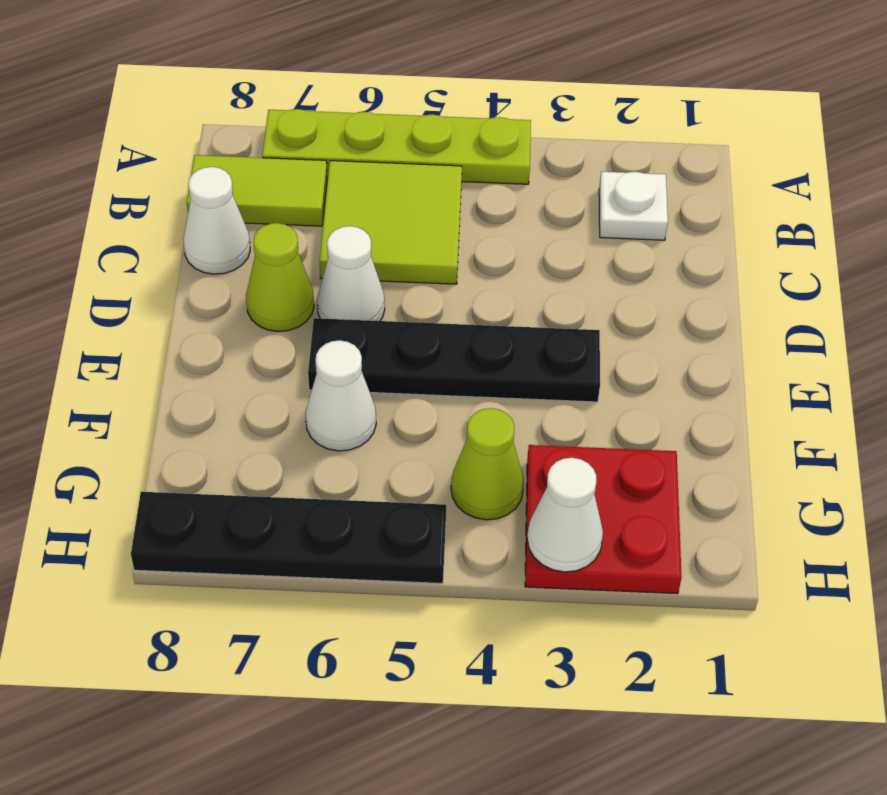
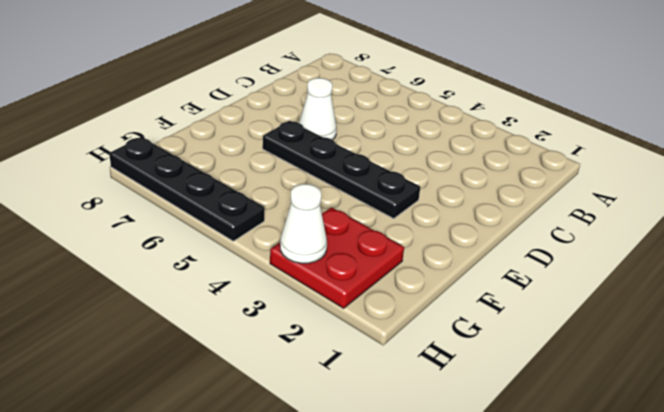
none -> lime 1x4 plate [262,109,531,184]
none -> white 1x1 plate [599,172,668,240]
none -> lime 2x2 tile [320,161,462,284]

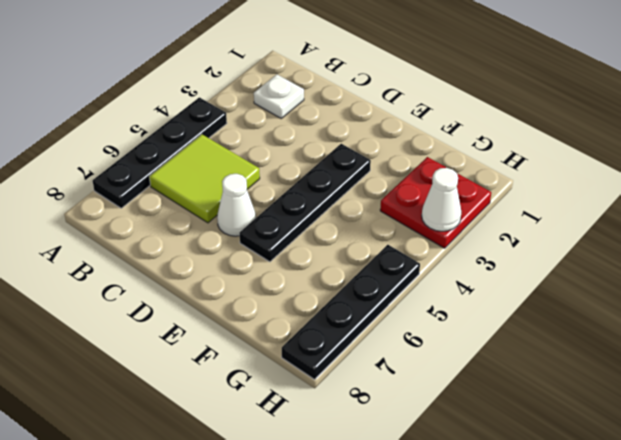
black 1x4 plate [93,97,227,208] -> lime 1x4 plate [262,109,531,184]
none -> lime 1x2 tile [187,155,327,226]
none -> white 1x1 cone [184,167,250,274]
none -> lime 1x1 cone [246,223,314,332]

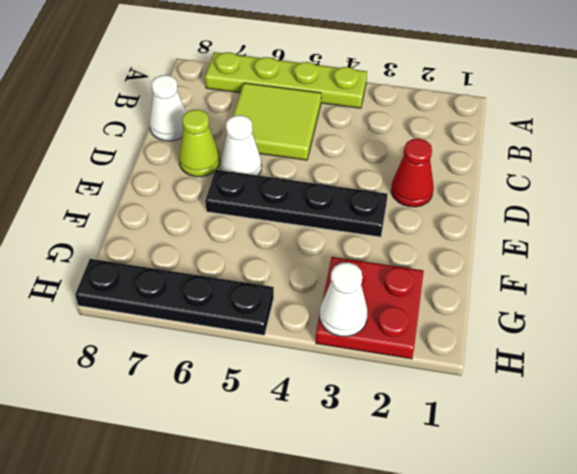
red 1x1 cone [391,139,434,207] -> none
none -> white 1x1 plate [599,172,668,240]
none -> lime 1x2 tile [187,155,327,226]
none -> white 1x1 cone [306,340,376,451]

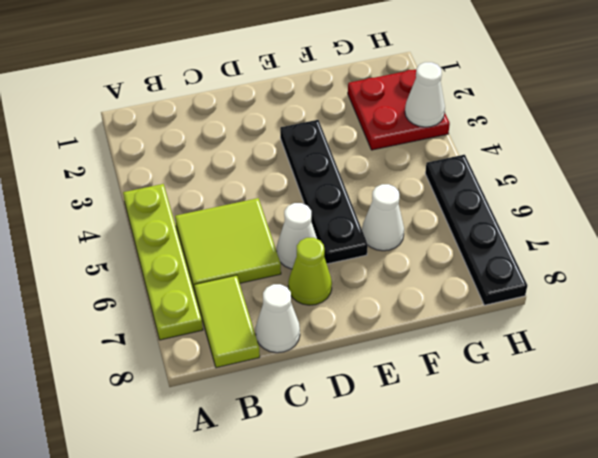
none -> white 1x1 plate [599,172,668,240]
none -> lime 1x1 cone [451,408,524,520]

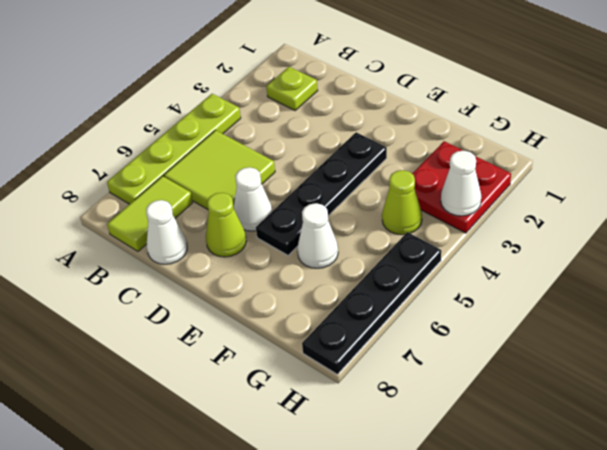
lime 1x1 plate [266,67,318,110] -> white 1x1 plate [599,172,668,240]

